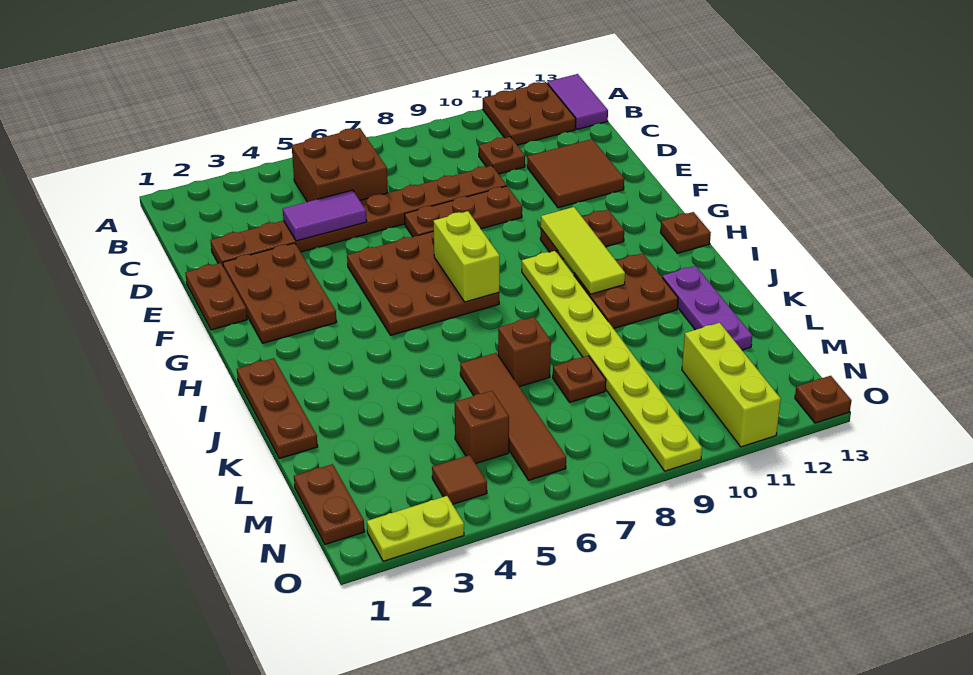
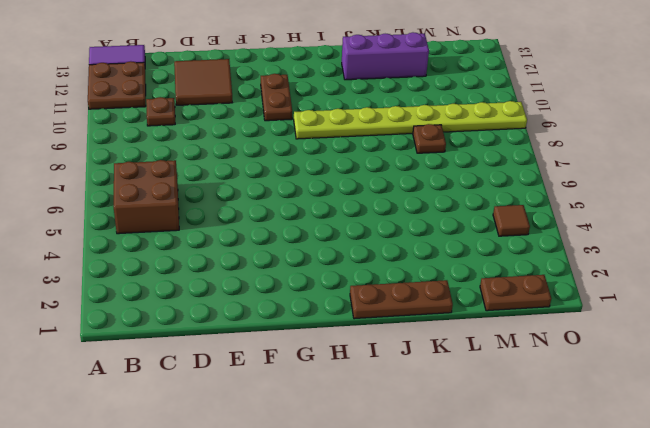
purple 1x3 brick [342,32,429,80] -> purple 1x3 plate [662,266,753,350]
none -> brown 1x8 plate [211,166,507,265]
none -> brown 1x2 plate [185,263,247,330]
none -> brown 2x3 plate [223,243,337,343]

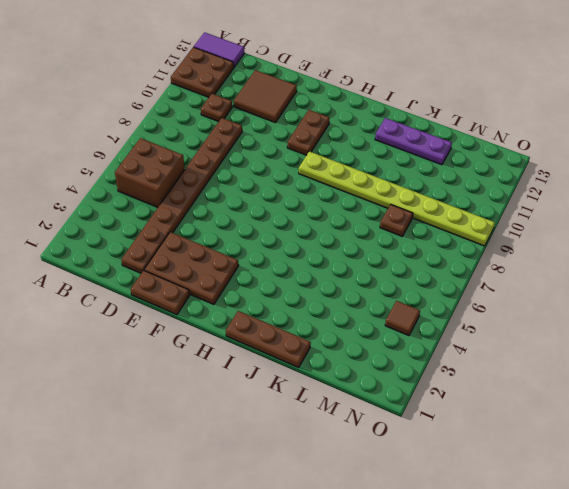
none -> brown 1x3 plate [405,186,522,237]
none -> brown 3x3 plate [347,231,499,335]
none -> brown 1x1 plate [660,212,711,253]

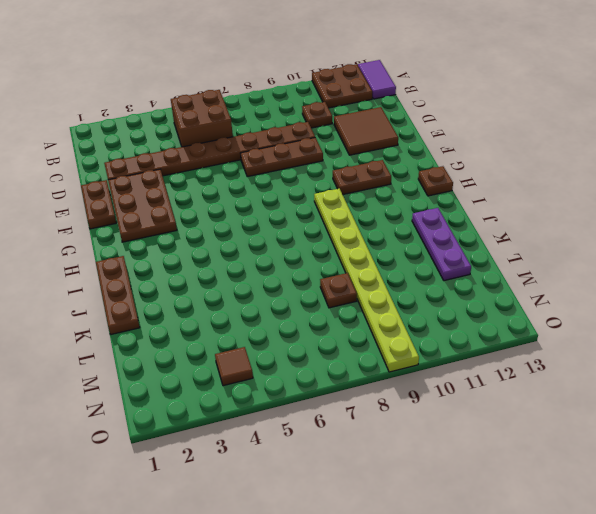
none -> brown 3x3 plate [347,231,499,335]
none -> brown 2x2 plate [574,253,678,329]
none -> brown 1x4 tile [460,353,566,480]

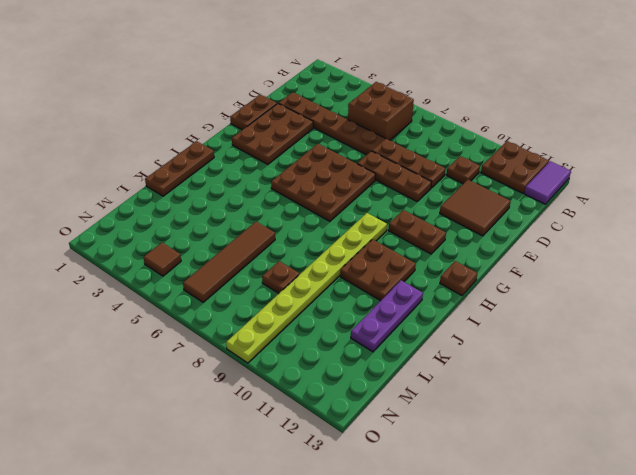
none -> brown 1x1 brick [498,317,551,387]
none -> brown 1x2 plate [294,464,365,544]
none -> brown 1x1 brick [455,391,509,463]

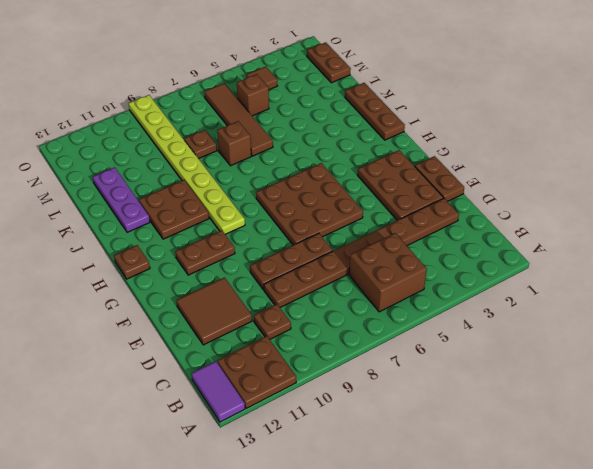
none -> lime 1x3 brick [682,323,781,447]
none -> lime 1x2 plate [367,496,464,561]
none -> brown 1x1 plate [795,376,851,423]

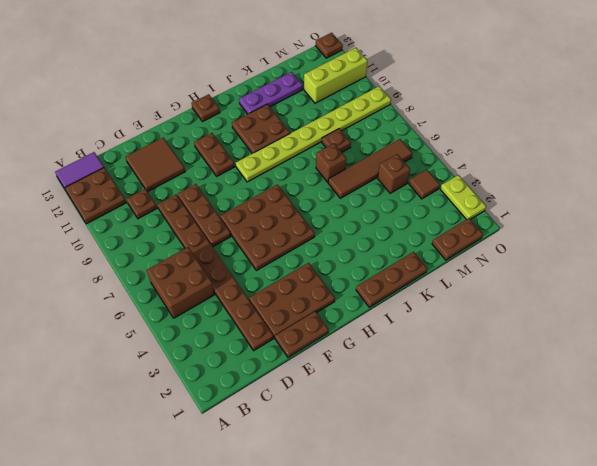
none -> purple 1x2 tile [283,190,367,241]
none -> lime 1x2 brick [433,211,500,302]
none -> lime 1x3 tile [541,207,625,294]

